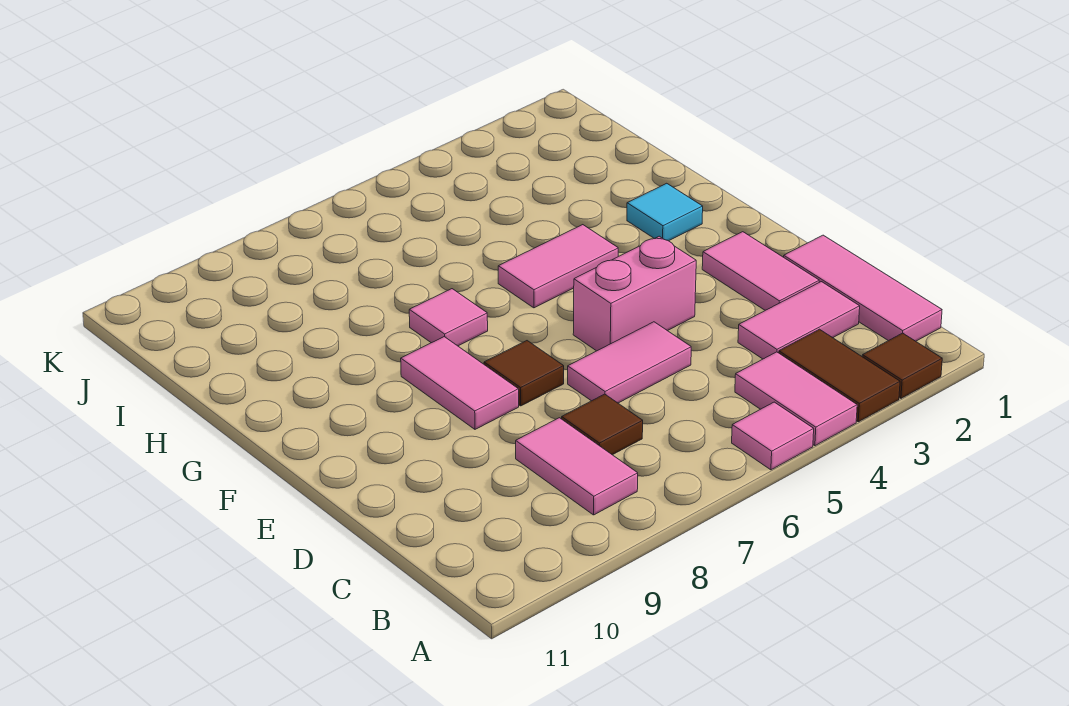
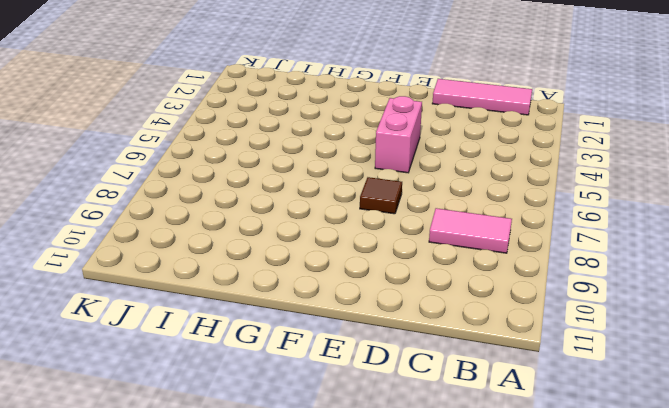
none -> brown 1x1 tile [862,333,942,398]
none -> brown 1x2 tile [779,329,900,422]
none -> pink 1x2 tile [735,352,857,446]

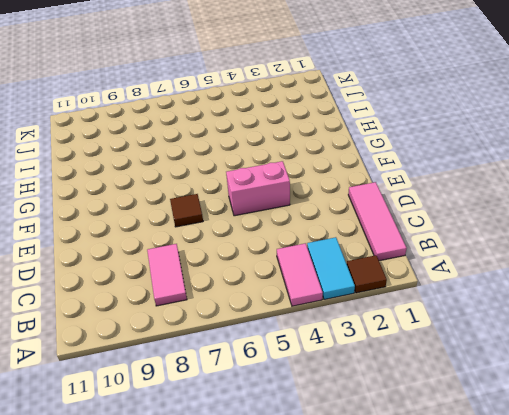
cyan 1x2 tile [307,237,355,300] -> brown 1x2 tile [779,329,900,422]
none -> pink 1x1 tile [732,402,814,470]
none -> pink 1x2 tile [738,282,860,359]
none -> brown 1x1 tile [562,394,643,455]

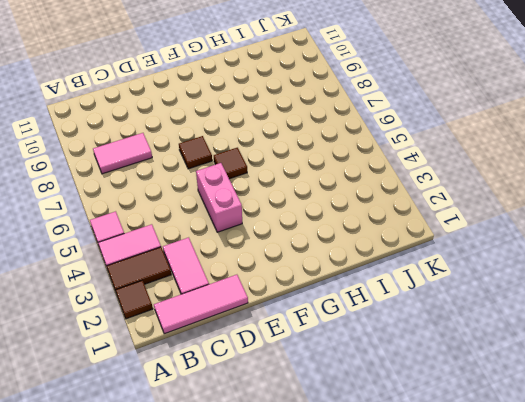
brown 1x1 tile [214,148,247,179] -> brown 1x1 tile moved to [562,394,643,455]
none -> pink 1x2 tile [702,232,819,310]
none -> pink 1x2 tile [568,322,691,403]
none -> pink 1x2 tile [401,337,519,429]

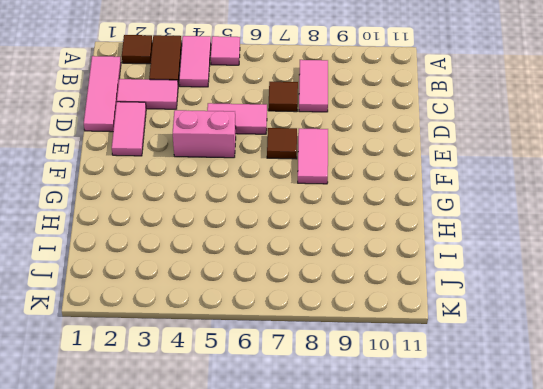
none -> cyan 1x1 tile [627,183,703,241]
none -> pink 1x2 tile [498,225,618,308]
none -> pink 1x1 tile [409,289,488,346]

